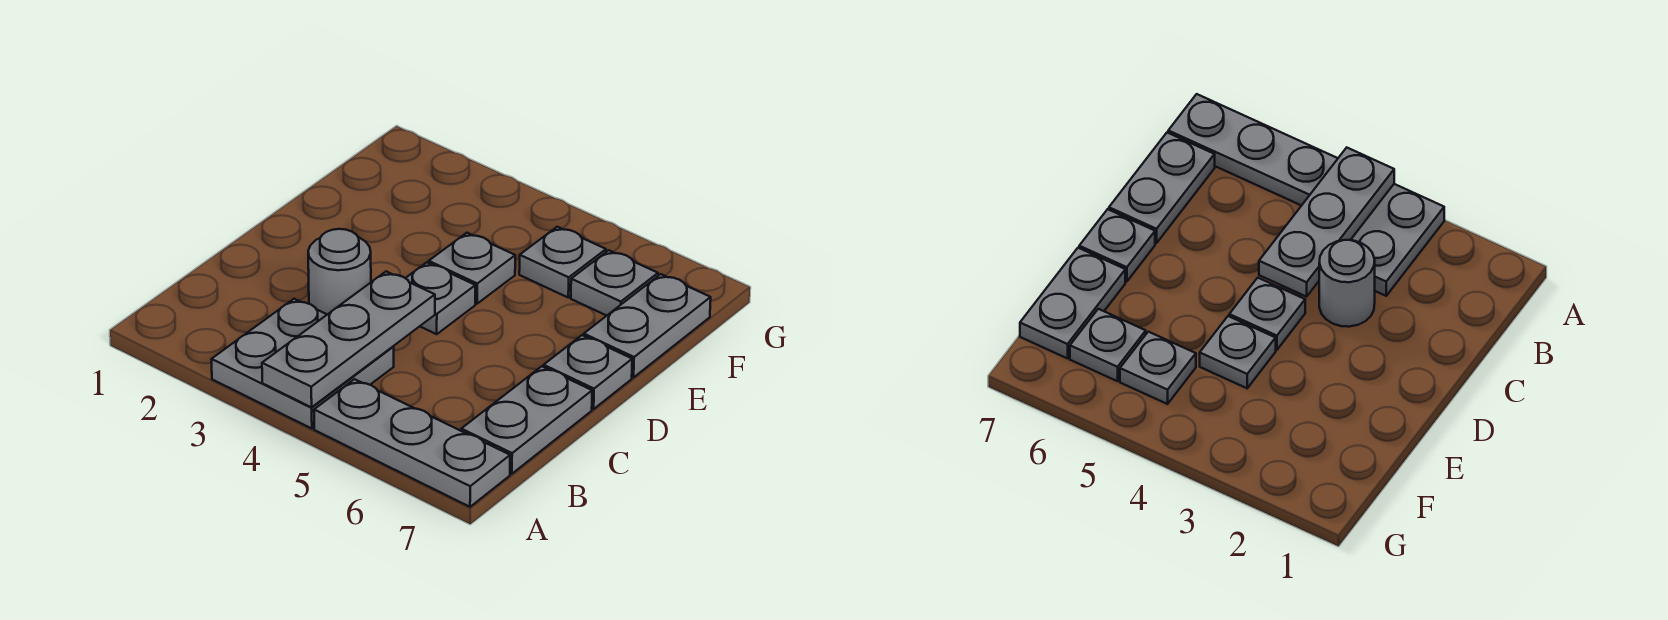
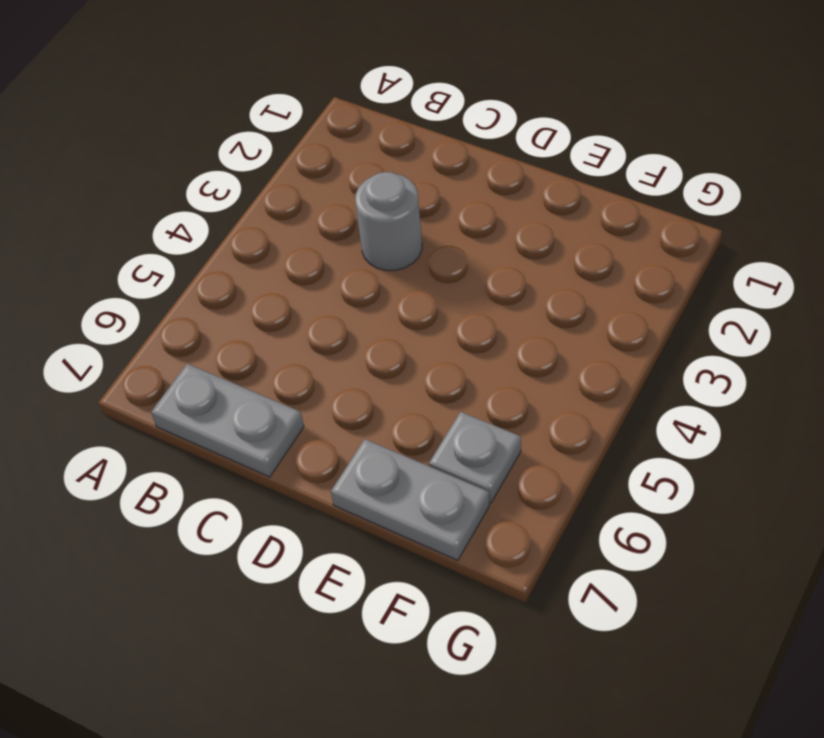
none -> grey 2x2 plate [211,299,394,429]
none -> grey 1x3 plate [314,379,510,507]

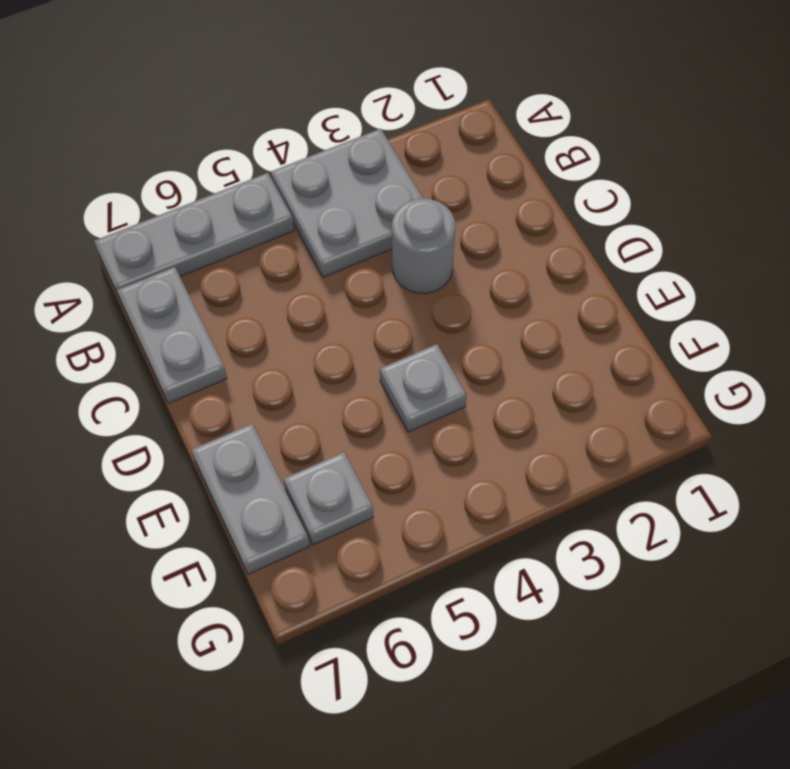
none -> grey 1x1 plate [406,262,475,334]
none -> grey 1x1 plate [544,335,632,409]

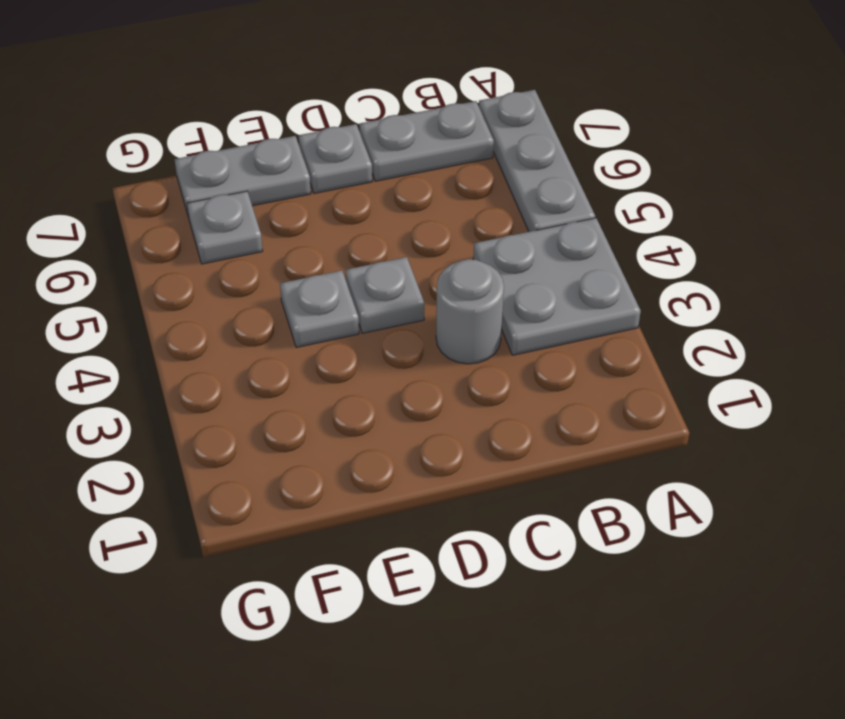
none -> grey 1x1 plate [519,227,606,297]
none -> grey 1x3 plate [262,272,435,407]

